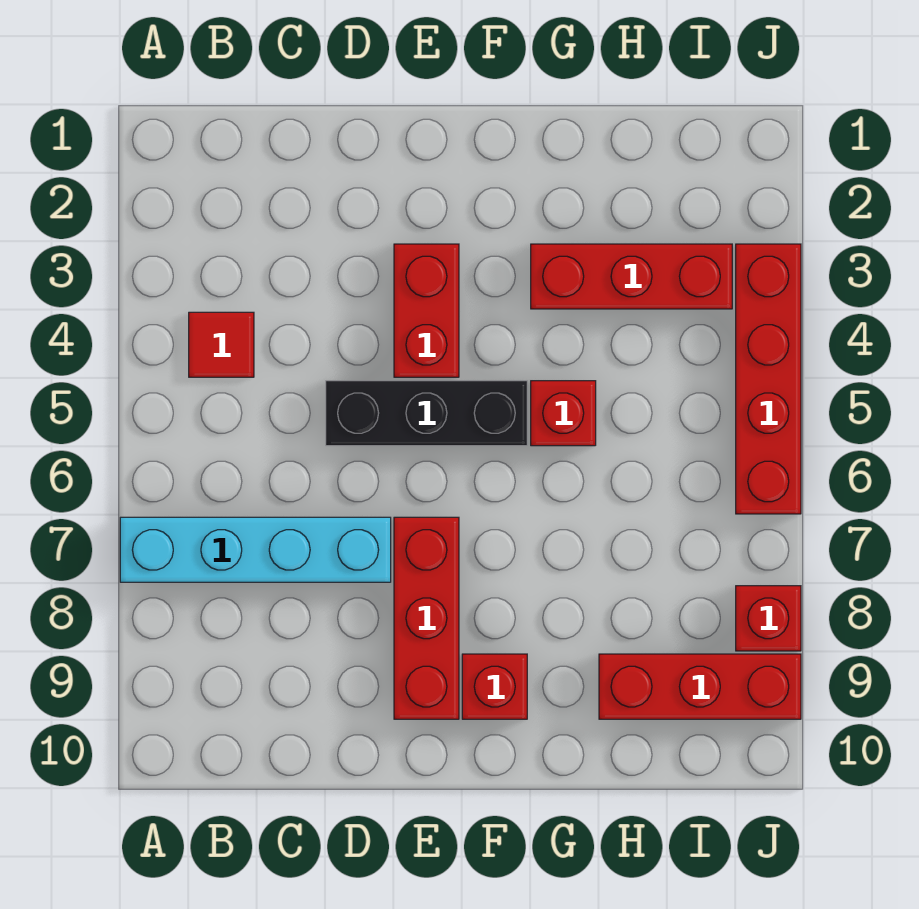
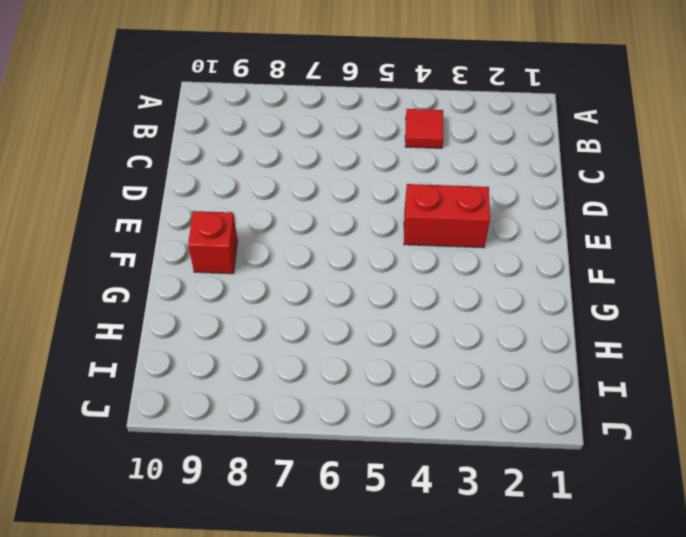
none -> cyan 1x4 brick [120,517,391,582]
none -> black 1x3 brick [326,381,527,446]

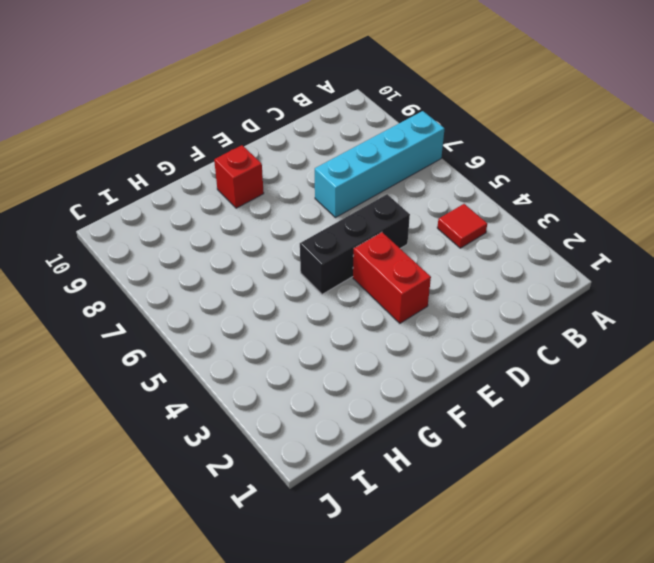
none -> red 1x3 brick [394,517,459,719]
none -> red 1x3 brick [531,244,732,309]

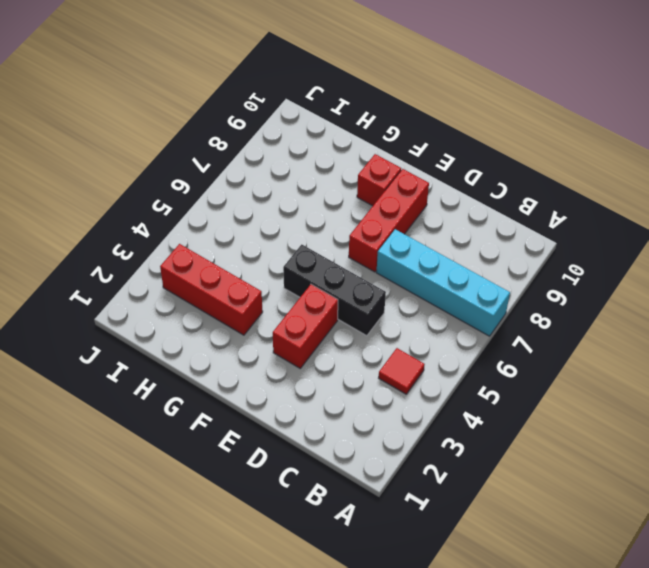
none -> red 1x1 brick [531,381,596,446]
none -> red 1x3 brick [599,654,801,719]

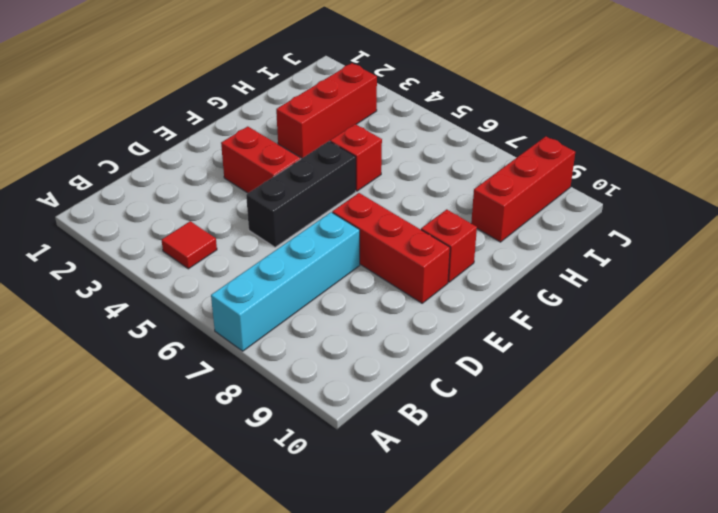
none -> red 1x4 brick [736,244,801,514]
none -> red 1x1 brick [736,586,801,651]

